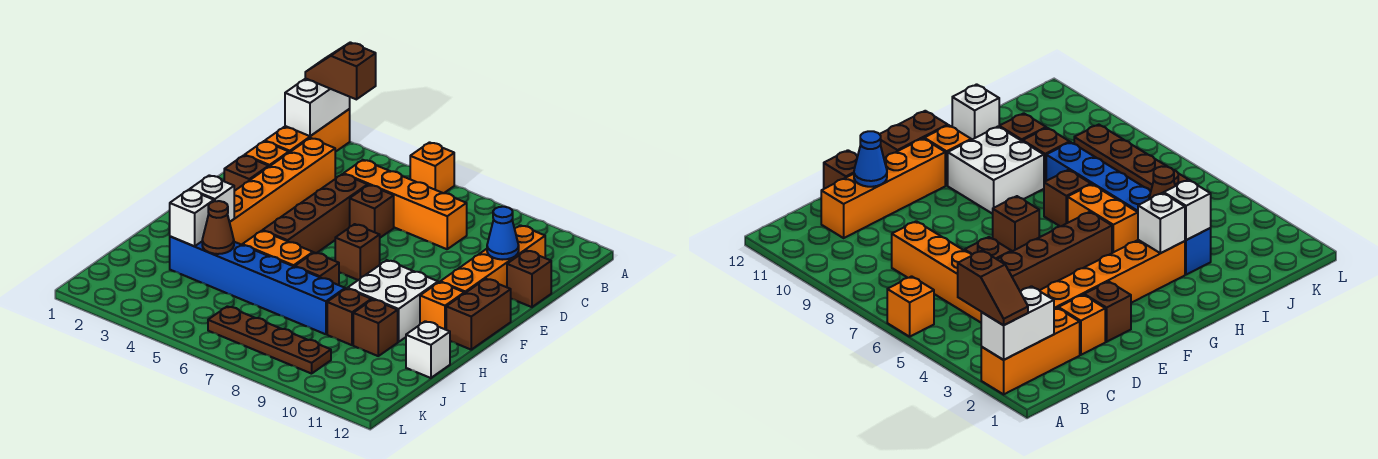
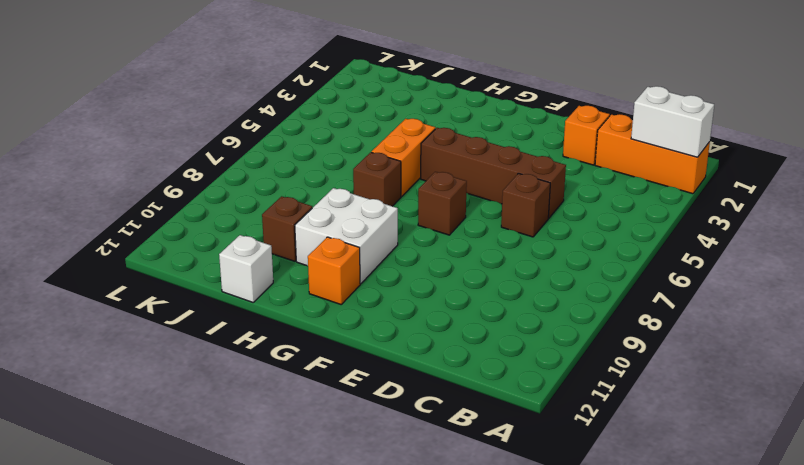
none -> orange 1x1 brick [410,142,454,193]
none -> orange 1x6 brick [230,138,335,245]
none -> orange 1x4 brick [344,160,467,249]

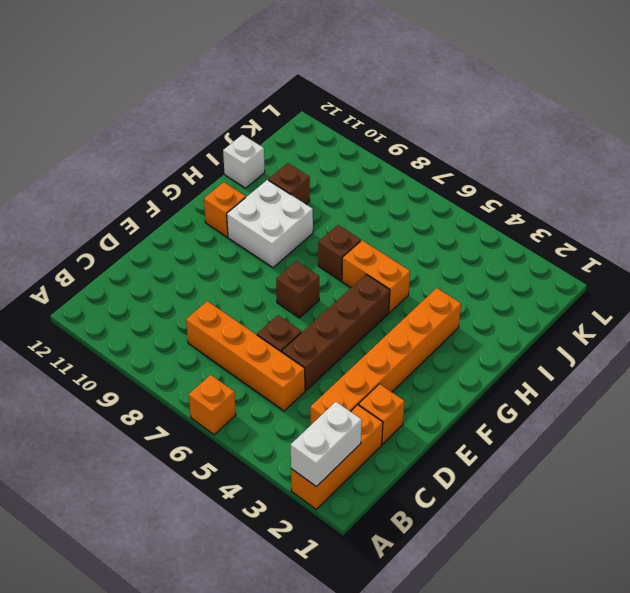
none -> orange 1x4 brick [440,225,545,294]
none -> brown 1x1 brick [507,250,551,307]
none -> brown 1x1 brick [224,155,269,191]

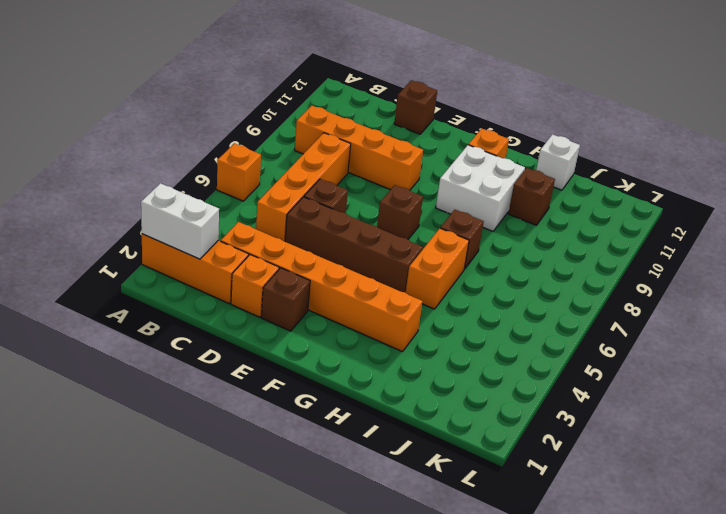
orange 1x4 brick [295,106,423,190] -> orange 1x4 brick moved to [440,225,545,294]
none -> brown 1x2 brick [446,279,511,350]
none -> blue 1x6 brick [170,236,345,334]
none -> brown 1x1 brick [327,289,371,345]

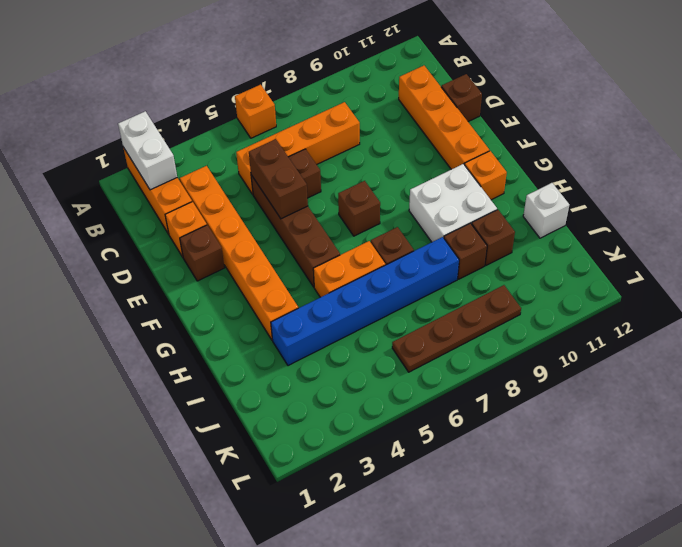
brown 1x2 brick [249,139,308,219] -> brown 1x2 brick moved to [446,279,511,350]
none -> blue 1x1 cone [487,207,519,260]
none -> white 1x1 brick [190,175,234,222]
none -> white 1x1 brick [170,190,214,246]

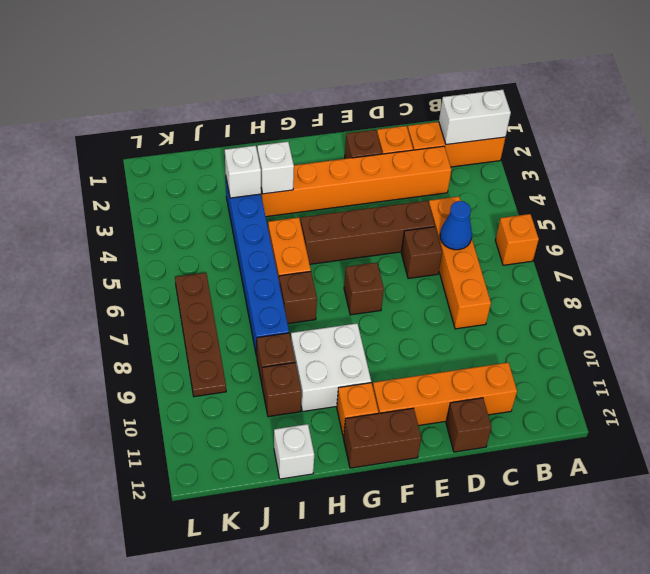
blue 1x1 cone [440,201,472,250] -> blue 1x1 cone moved to [487,207,519,260]
none -> brown 1x1 cone [202,201,234,254]
none -> brown 1x2 slope [305,42,376,99]

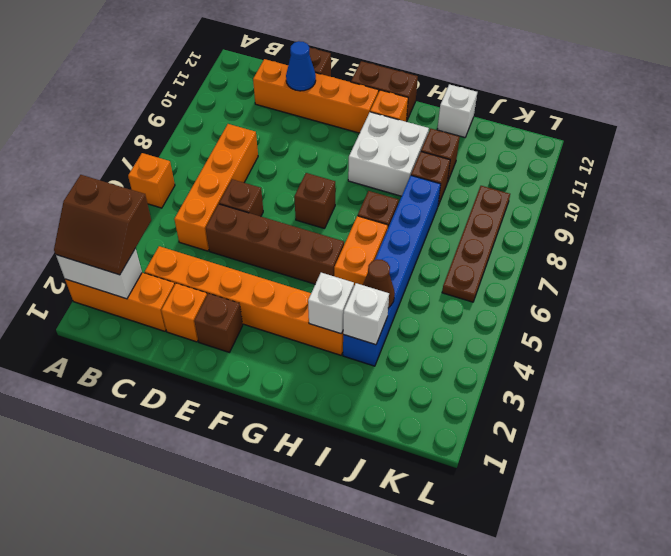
brown 2x2 slope [54,175,151,275] -> brown 1x2 slope [305,42,376,99]

